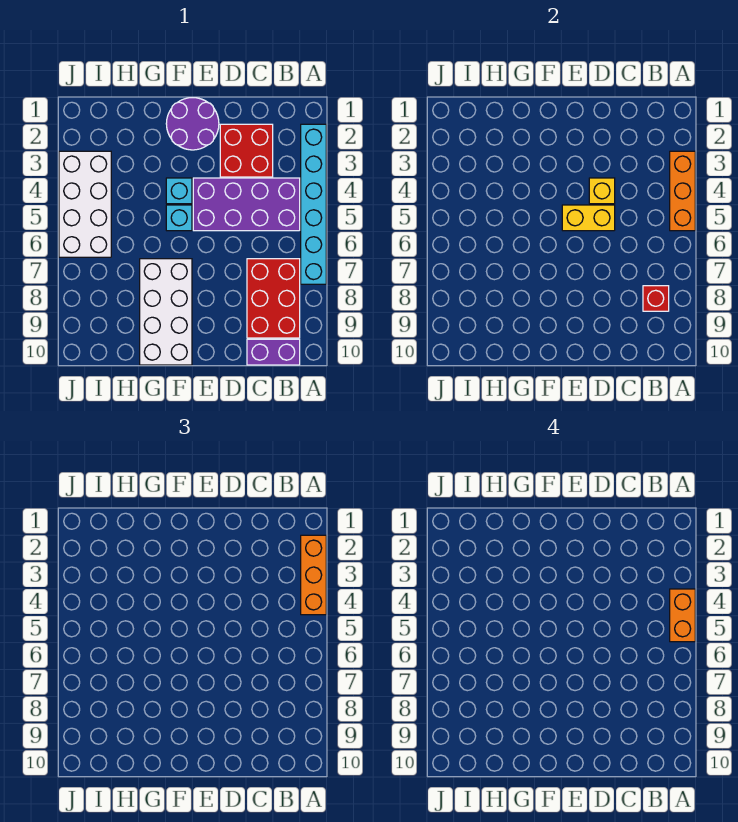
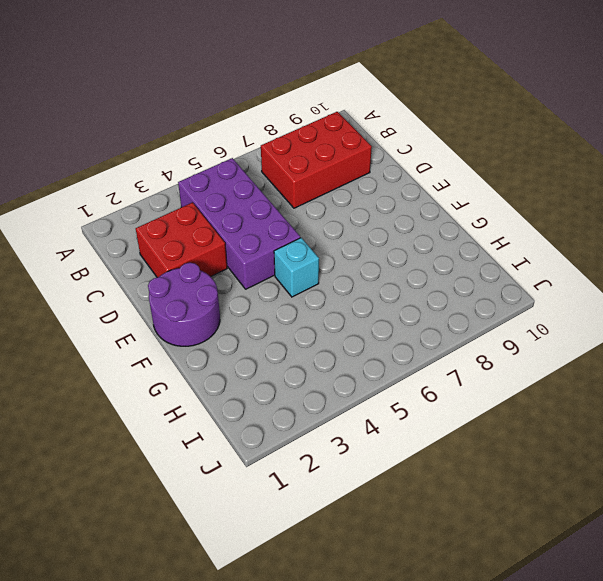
none -> cyan 1x6 brick [301,124,326,284]
none -> purple 1x2 brick [247,339,300,365]
none -> cyan 1x1 brick [166,178,192,204]

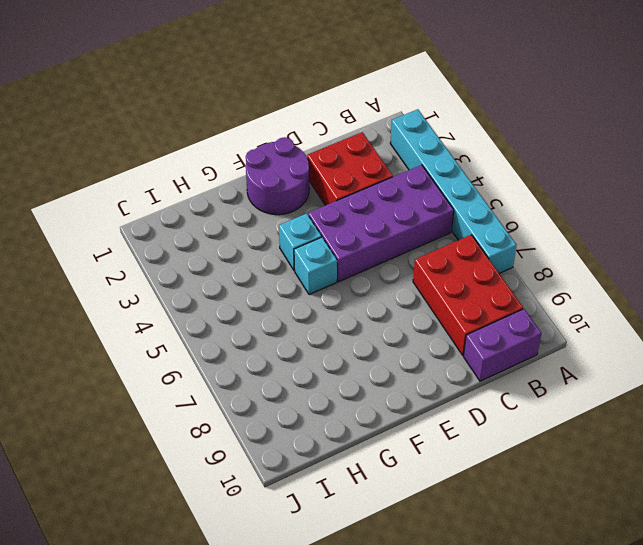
none -> white 2x4 brick [140,259,192,365]
none -> white 2x4 brick [59,151,111,257]
none -> orange 1x3 brick [670,151,695,231]

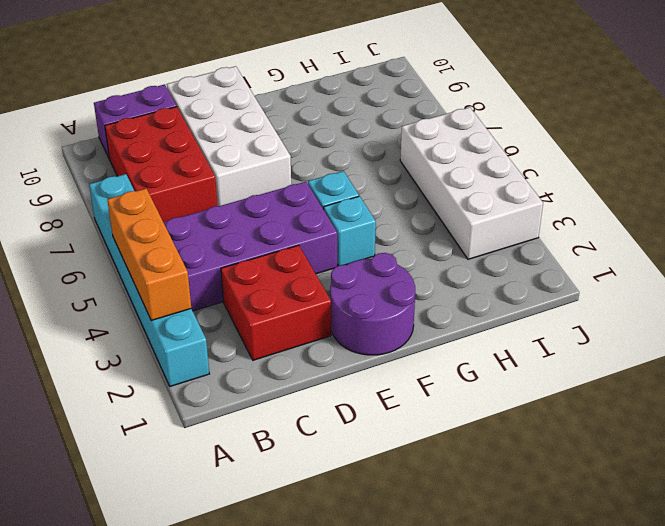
white 2x4 brick [167,66,291,206] -> white 2x4 brick moved to [140,259,192,365]
none -> red 1x1 brick [643,286,669,311]
none -> yellow 1x1 brick [589,178,615,204]
none -> yellow 1x2 brick [562,205,615,231]

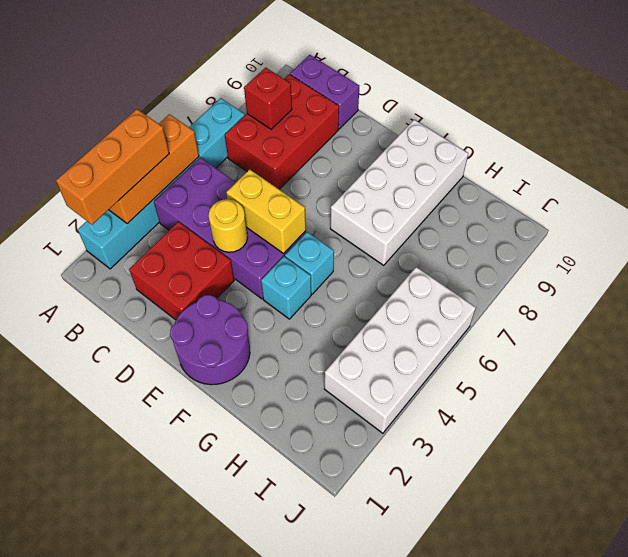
yellow 1x1 round brick [209,199,248,252] -> yellow 1x1 brick [589,178,615,204]
none -> orange 1x2 brick [670,589,695,642]

